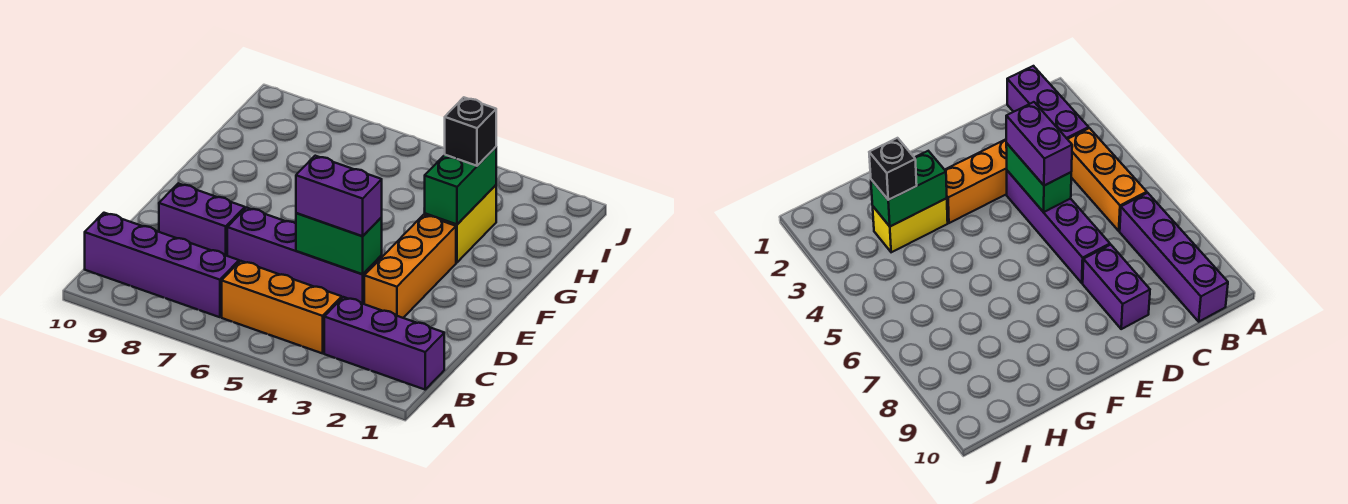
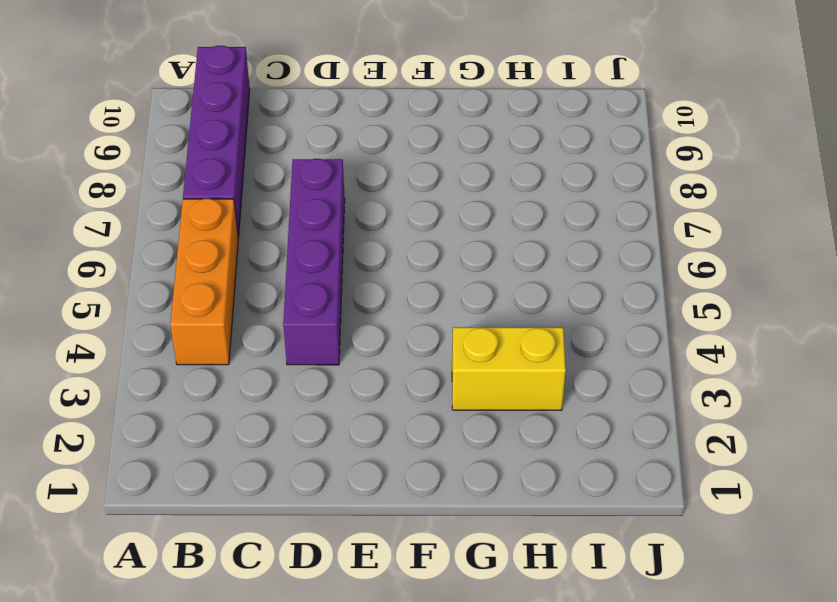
none -> purple 1x3 brick [324,297,444,390]
none -> orange 1x3 brick [364,215,456,318]

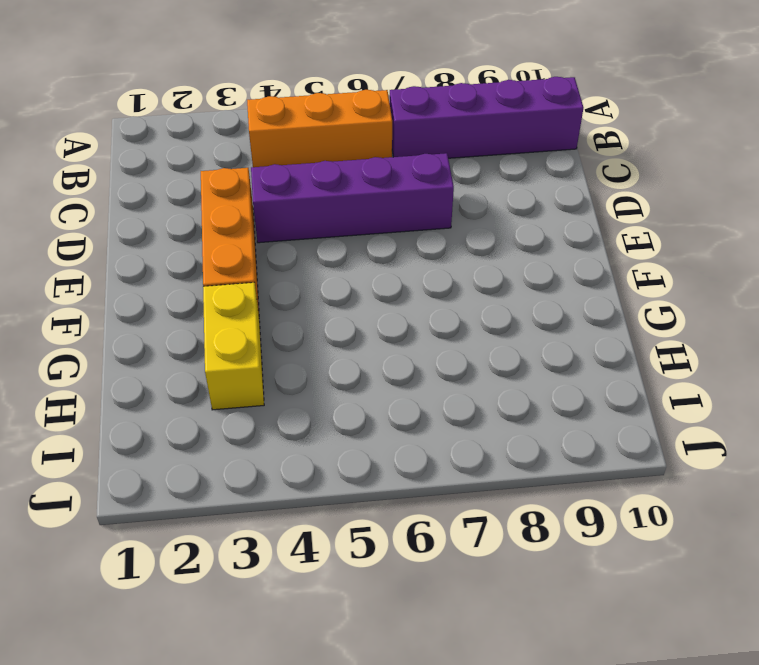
none -> purple 1x3 brick [324,297,444,390]
none -> purple 1x2 brick [159,183,245,256]

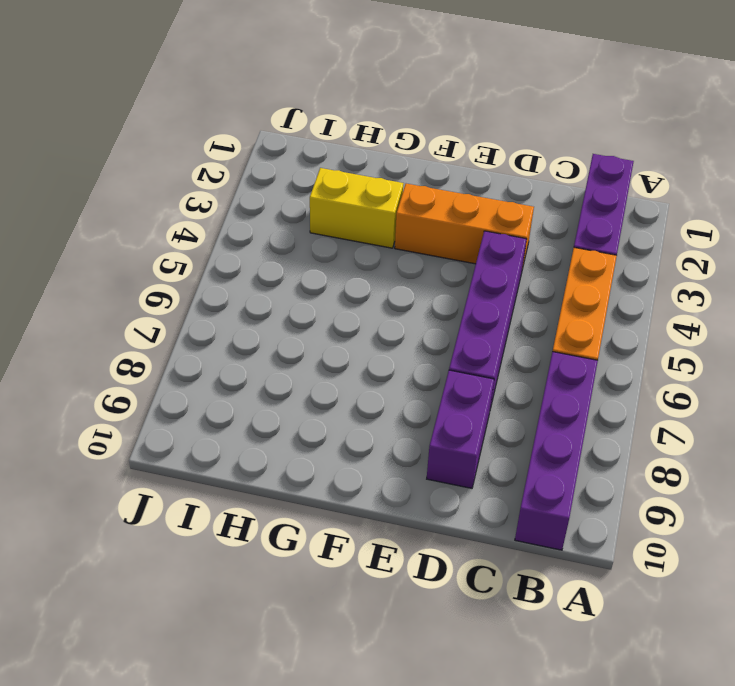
none -> green 1x2 brick [296,213,382,274]
none -> green 1x2 brick [424,147,496,225]

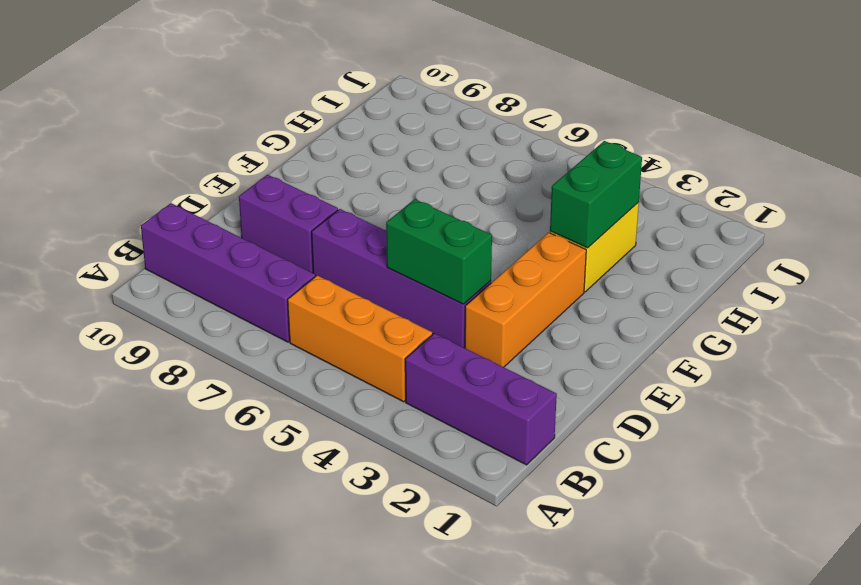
none -> purple 1x2 brick [296,156,382,236]
none -> black 1x1 brick [445,97,496,166]

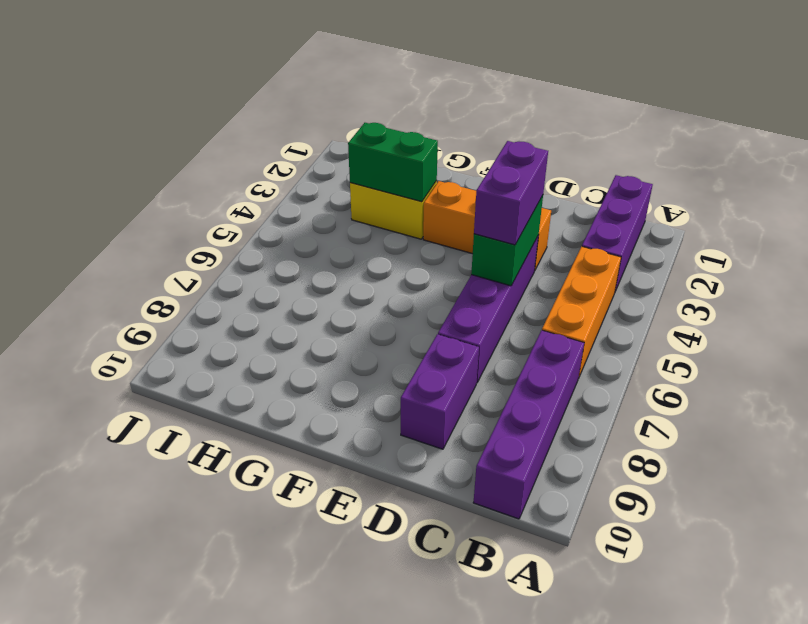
none -> black 1x1 brick [445,97,496,166]

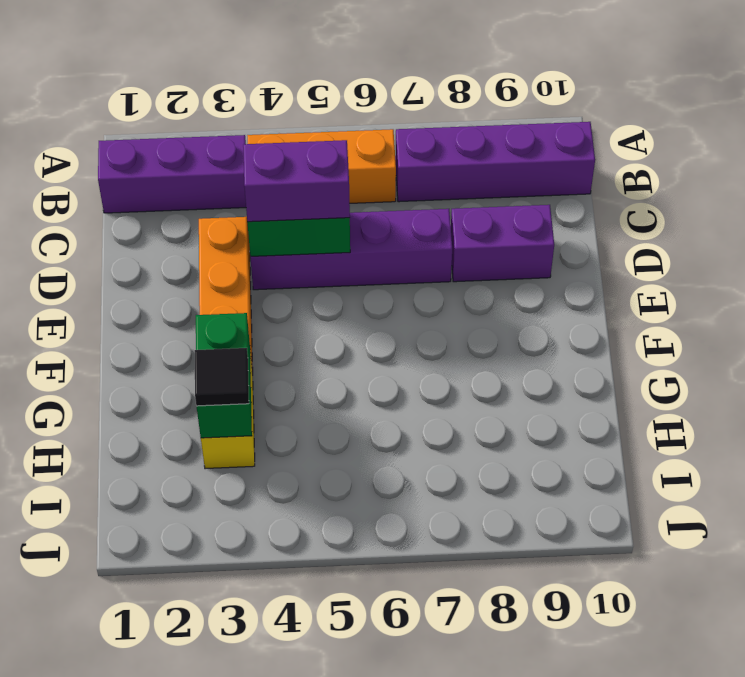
black 1x1 tile [195,348,249,406] -> black 1x1 brick [445,97,496,166]

